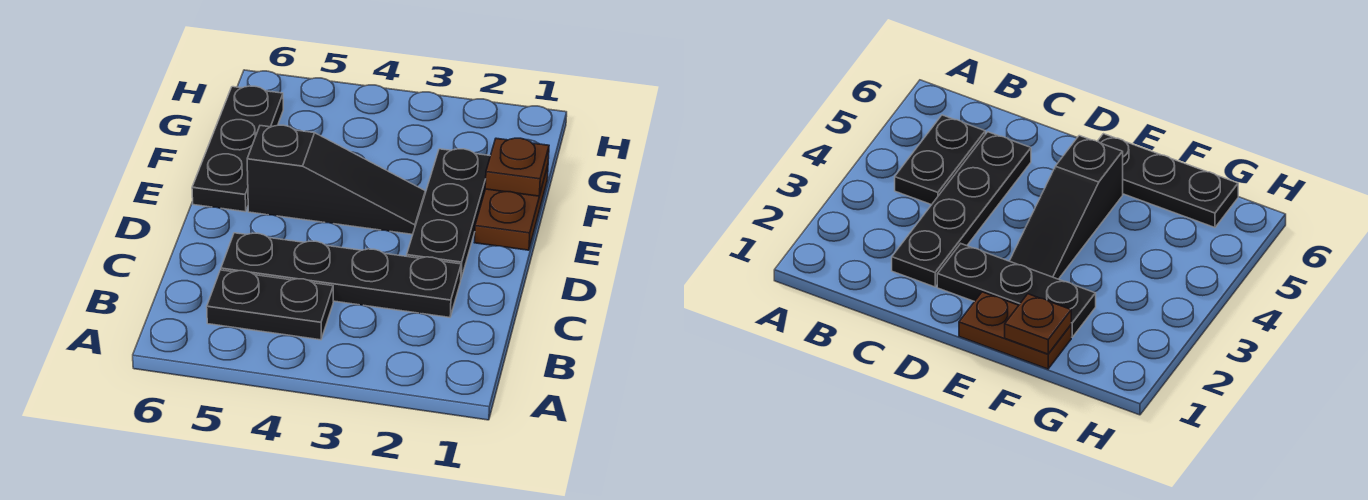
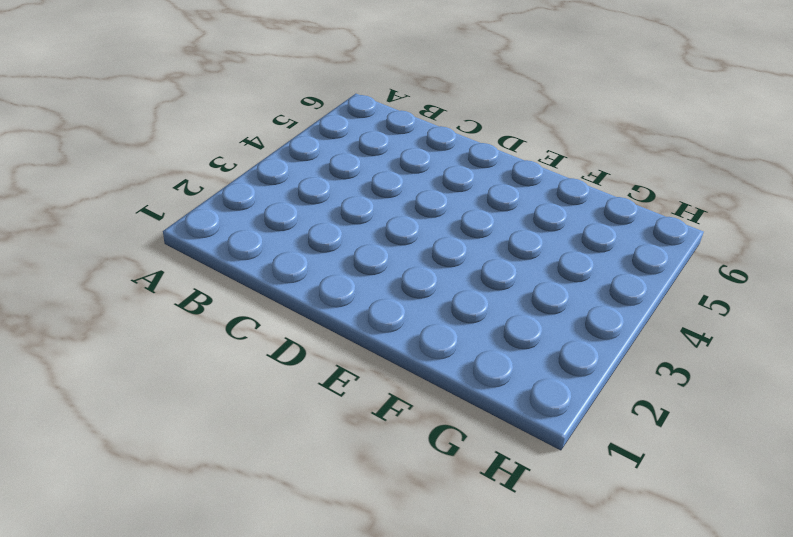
none -> black 1x2 plate [207,270,333,340]
none -> black 1x4 plate [221,233,461,317]

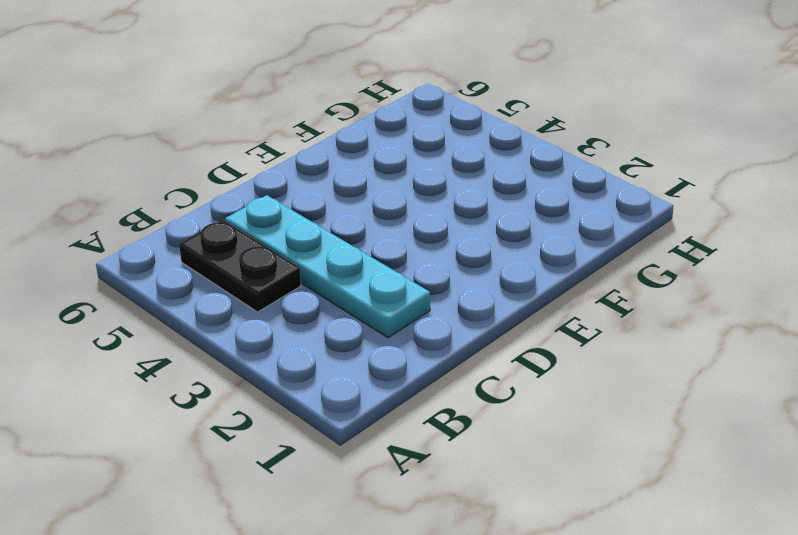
cyan 1x4 plate [225,195,430,338] -> black 1x4 plate [221,233,461,317]
none -> black 1x3 plate [407,149,490,278]
none -> brown 1x2 plate [474,166,548,250]

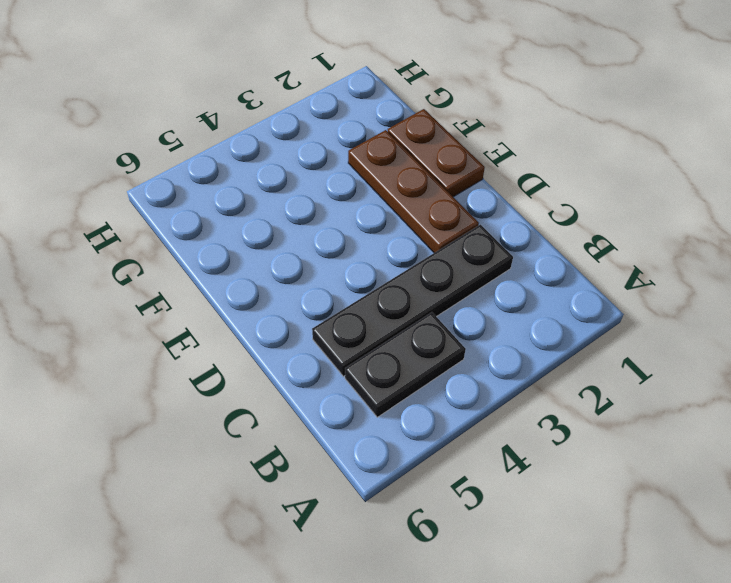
brown 1x3 plate [348,130,479,253] -> black 1x3 plate [407,149,490,278]
none -> black 1x3 slope [247,125,425,234]
none -> black 1x3 plate [192,86,283,212]

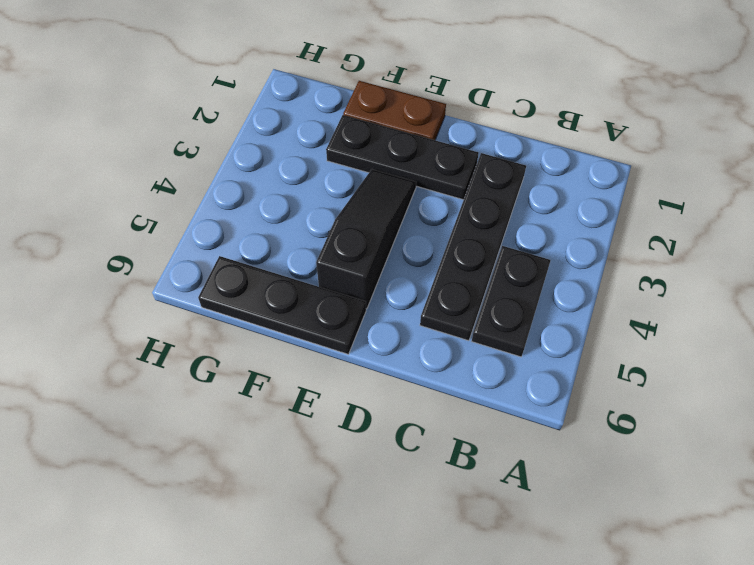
none -> brown 1x1 plate [485,138,549,196]

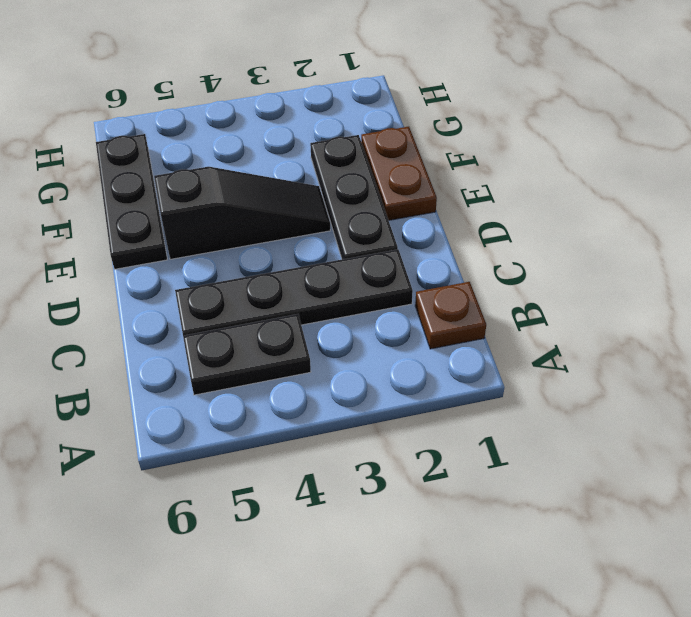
brown 1x1 plate [415,282,486,349] -> brown 1x1 plate moved to [485,138,549,196]

